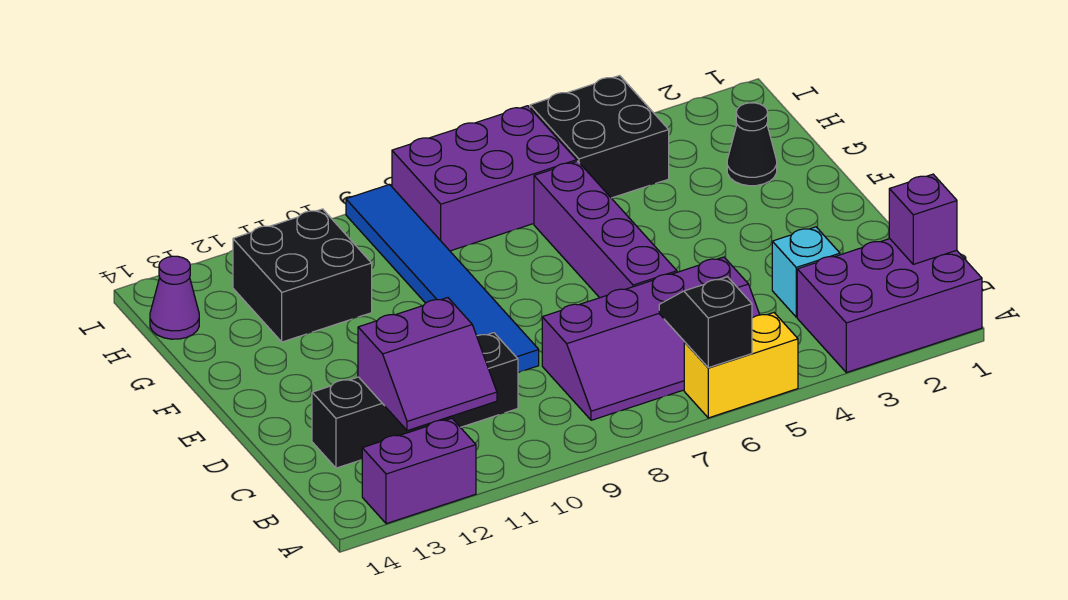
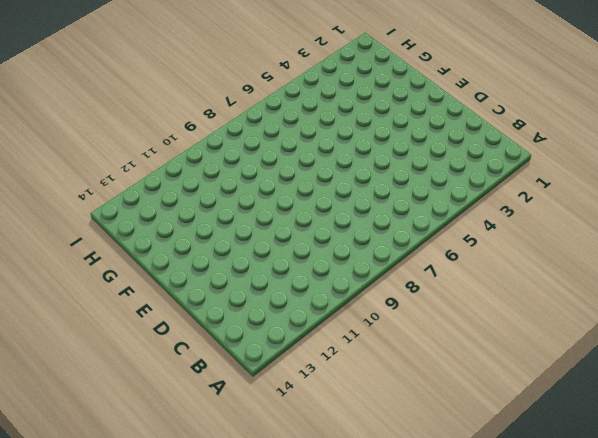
none -> purple 2x3 brick [797,239,982,373]
none -> yellow 1x2 brick [684,313,798,418]
none -> purple 1x2 brick [362,418,476,524]

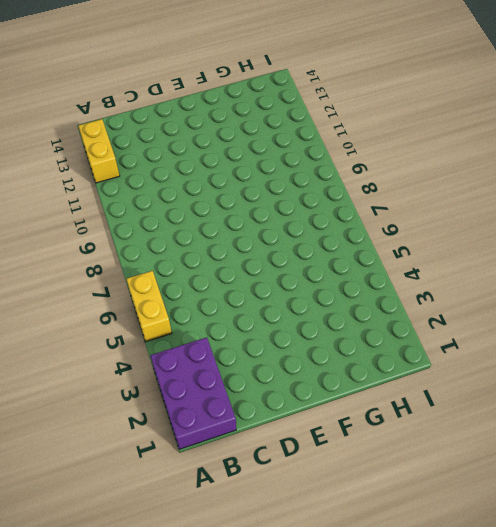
yellow 1x2 brick [78,119,120,183] -> purple 1x2 brick [362,418,476,524]
none -> purple 2x4 slope [542,257,760,420]
none -> cyan 1x1 brick [772,227,840,317]
none -> black 1x4 brick [312,333,518,468]

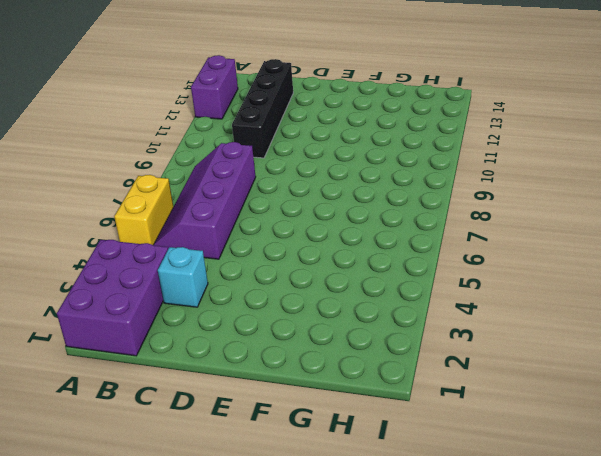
none -> purple 1x4 brick [534,161,677,298]
none -> blue 1x6 tile [346,185,539,373]
none -> black 1x1 cone [727,103,777,186]

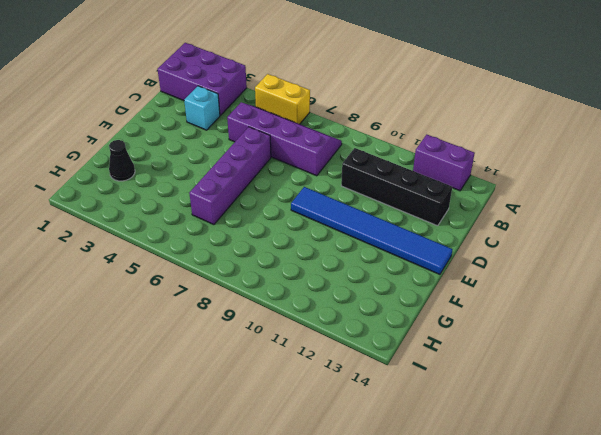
blue 1x6 tile [291,187,452,274] -> blue 1x6 tile turned to [346,185,539,373]
none -> black 2x2 brick [233,209,372,342]
none -> black 2x2 brick [530,76,669,198]
none -> purple 2x3 brick [392,106,577,251]

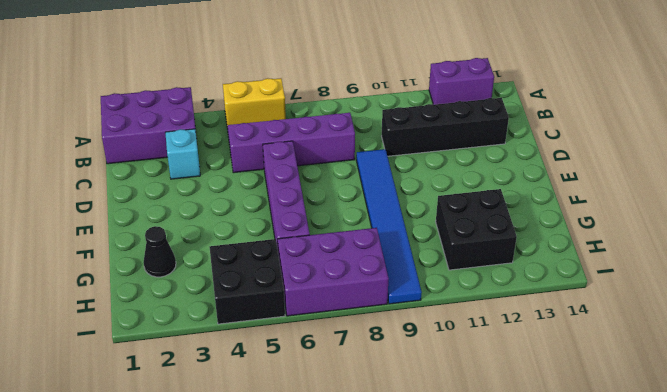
none -> purple 1x1 cone [150,256,199,339]
none -> black 1x2 slope [659,277,752,368]
none -> purple 1x1 brick [889,174,957,264]

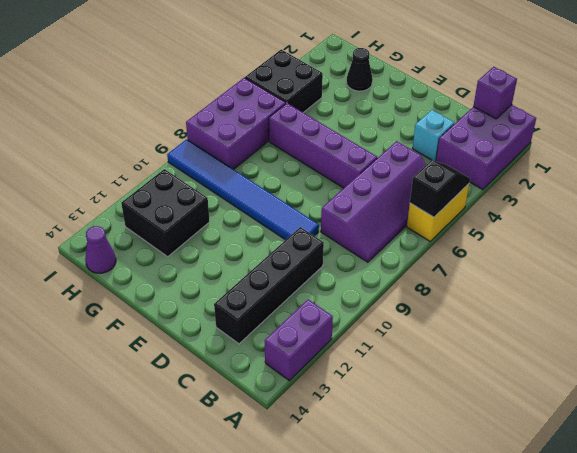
black 1x2 slope [410,160,470,217] -> black 1x2 slope turned to [659,277,752,368]
none -> purple 2x2 slope [358,298,497,431]

